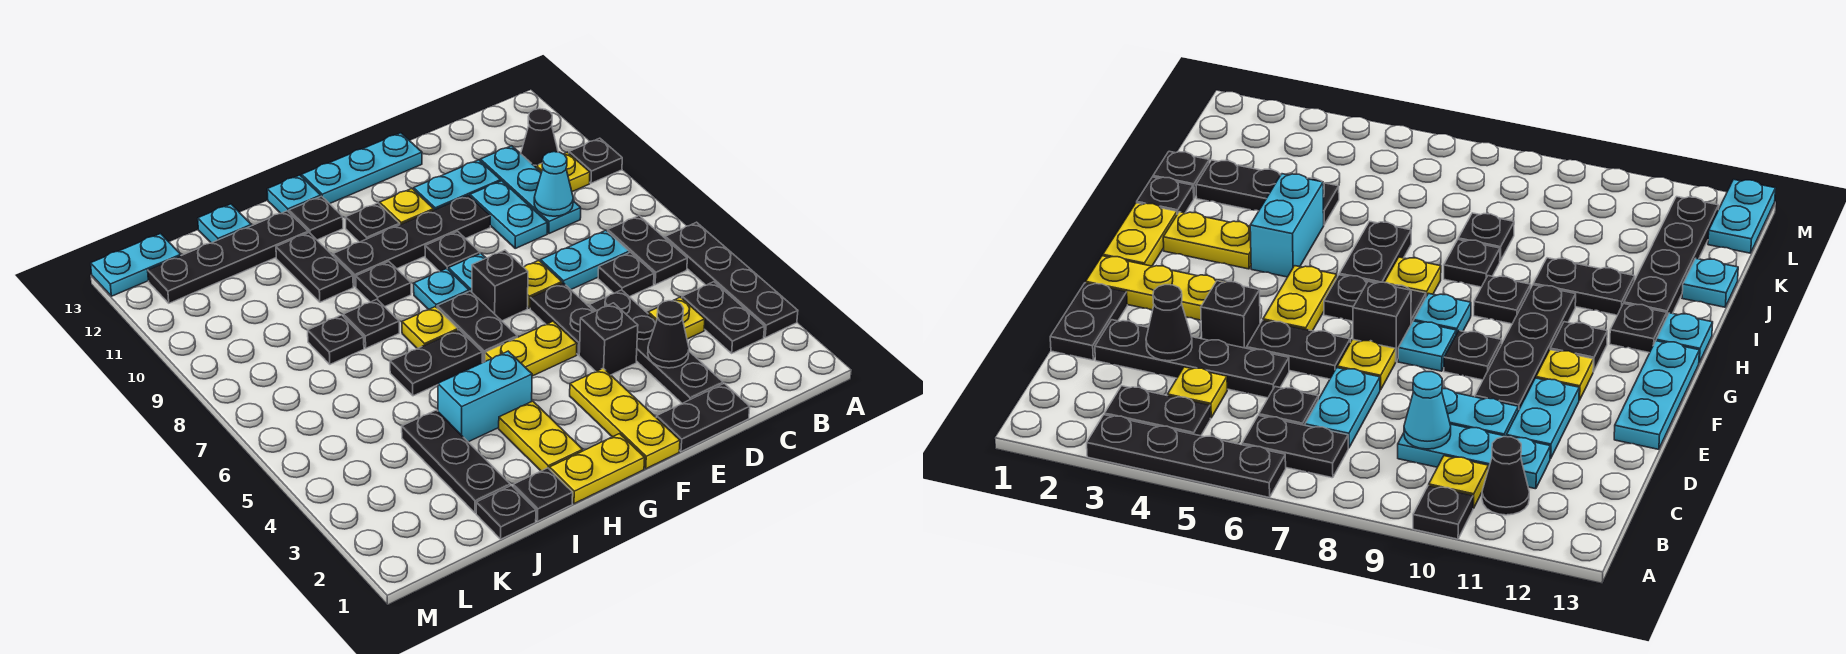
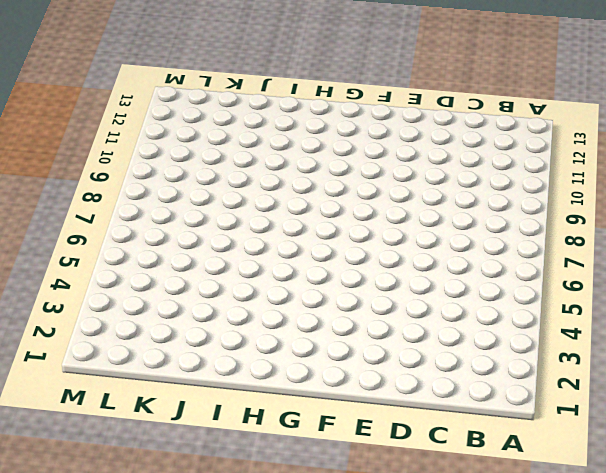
none -> black 1x4 plate [665,222,798,337]
none -> black 1x1 plate [569,138,622,183]
none -> black 1x2 plate [682,282,765,353]
none -> black 1x2 plate [608,216,687,285]

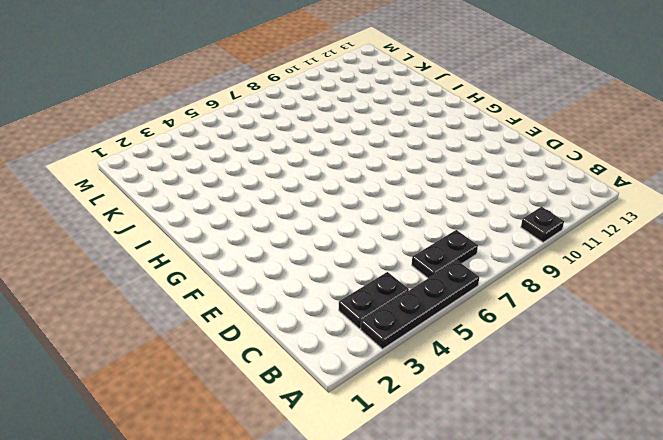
none -> yellow 1x1 plate [536,152,590,192]
none -> black 1x1 cone [521,109,558,167]
none -> yellow 1x1 plate [648,297,705,339]
none -> black 1x1 plate [598,252,654,297]

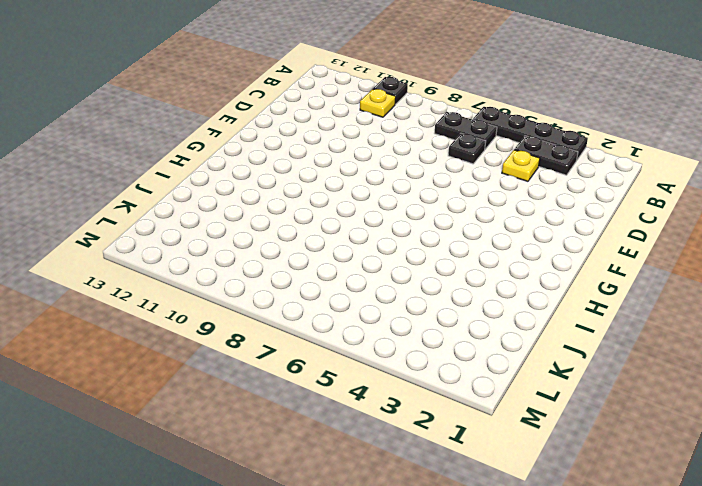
none -> black 1x1 cone [521,109,558,167]
none -> cyan 1x2 plate [540,230,629,290]
none -> cyan 1x3 plate [480,146,581,234]
none -> black 1x2 plate [656,383,750,452]

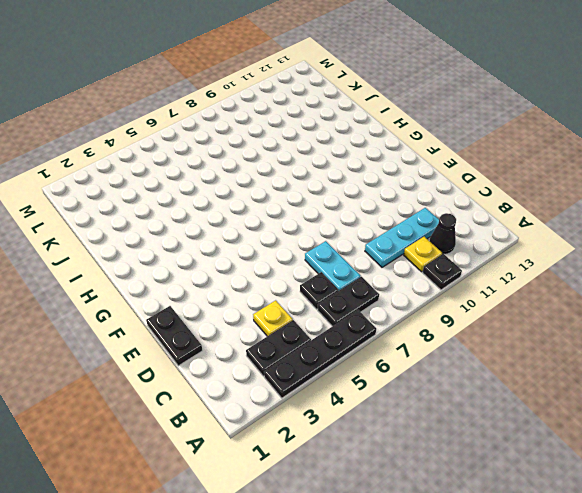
none -> black 1x4 plate [589,290,723,403]
none -> cyan 1x2 plate [470,181,548,248]
none -> cyan 1x2 plate [414,160,501,210]
none -> black 1x1 brick [579,303,638,375]

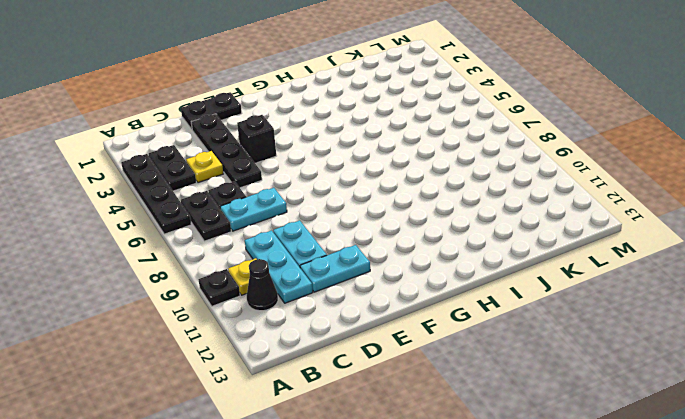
none -> black 1x2 plate [530,283,594,355]
none -> yellow 1x1 plate [524,260,562,308]
none -> black 1x4 plate [333,195,490,287]
none -> cyan 1x3 plate [302,133,422,204]

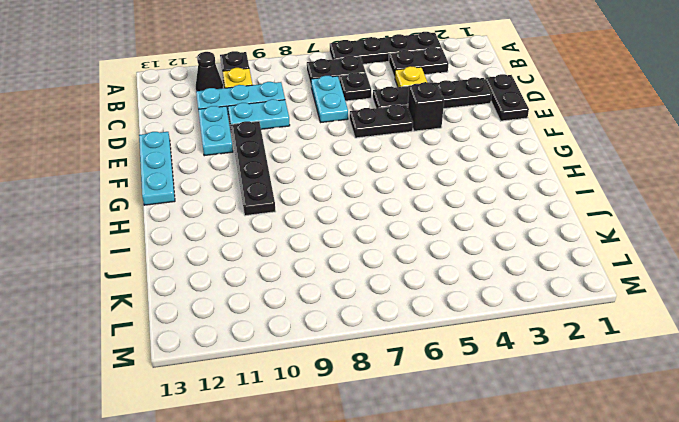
none -> yellow 1x1 plate [524,260,562,308]
none -> yellow 1x3 plate [570,368,680,469]
none -> yellow 1x2 plate [485,321,577,376]
none -> black 1x1 brick [472,250,528,321]

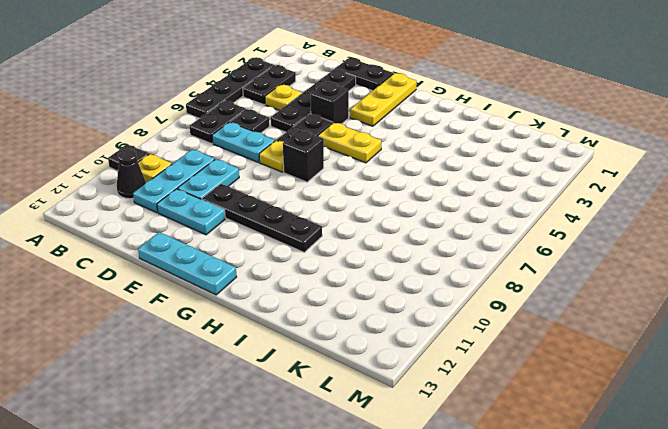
none -> cyan 1x1 plate [448,253,486,292]
none -> black 1x1 plate [425,231,480,271]
none -> yellow 1x1 plate [380,188,434,224]
none -> yellow 1x2 plate [550,434,645,504]

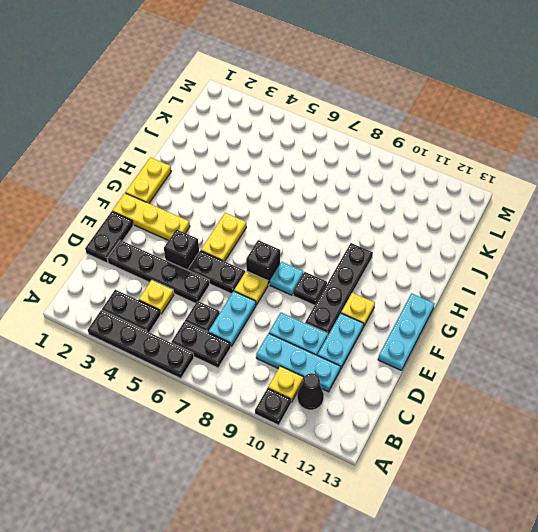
none -> black 1x2 plate [437,291,517,362]
none -> cyan 1x1 plate [414,269,469,310]
none -> black 1x1 plate [345,203,400,242]
none -> yellow 1x2 plate [499,401,583,471]

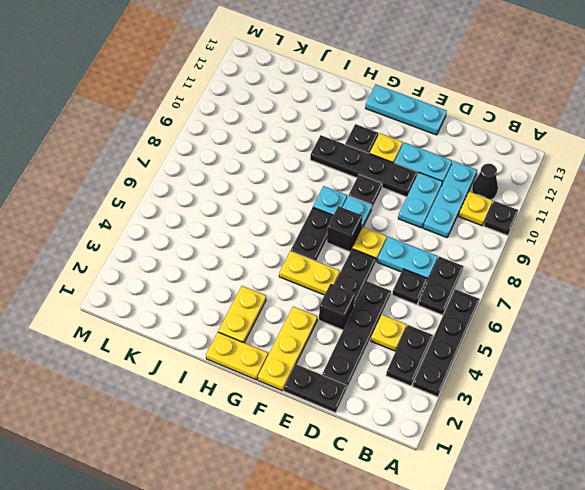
none -> cyan 1x2 brick [438,351,532,442]
none -> black 1x2 plate [390,330,482,396]
none -> yellow 1x1 plate [402,307,458,348]
none -> black 1x1 plate [356,262,411,307]

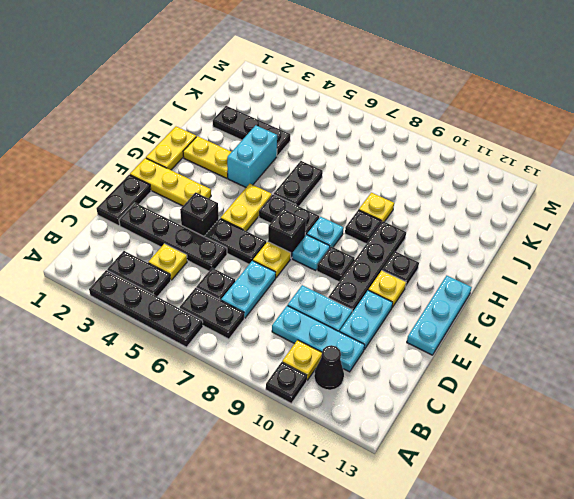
yellow 1x1 plate [359,193,394,223] -> yellow 1x1 plate moved to [402,307,458,348]
none -> black 1x1 plate [289,196,343,240]
none -> cyan 1x1 plate [267,175,321,213]
none -> black 1x1 plate [513,468,573,521]
none -> black 1x1 plate [343,299,399,348]

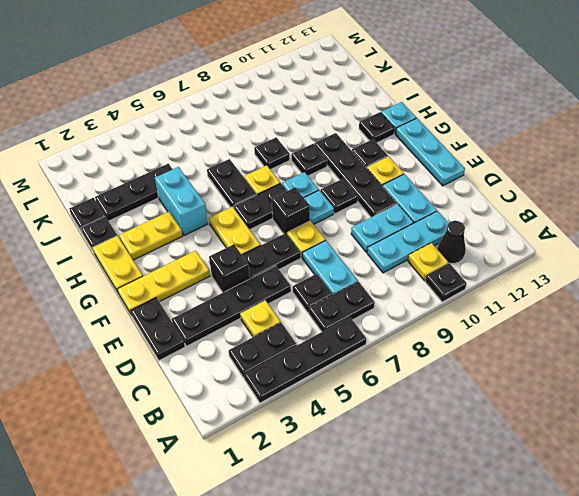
none -> black 1x2 plate [276,233,353,302]
none -> black 1x4 plate [148,211,308,303]
none -> black 1x1 plate [308,315,364,364]
none -> cyan 1x1 plate [198,204,251,243]

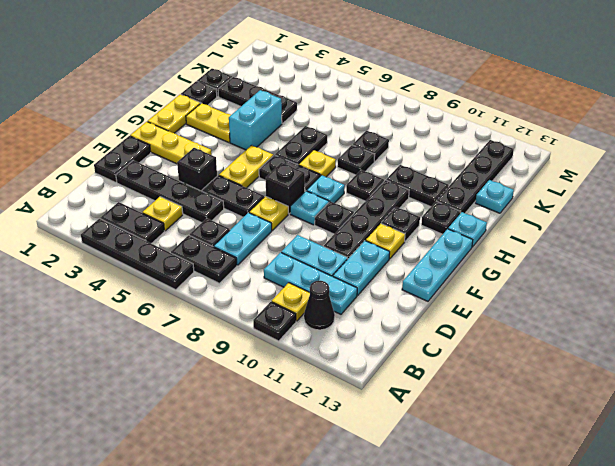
none -> cyan 1x2 plate [91,234,181,296]
none -> cyan 1x1 cone [534,152,573,216]
none -> black 1x1 cone [648,301,689,368]

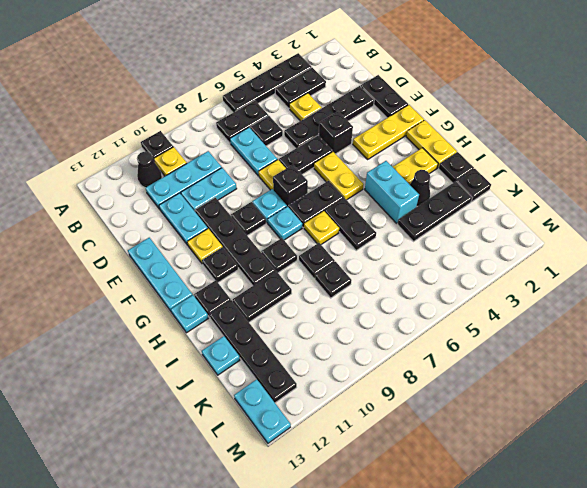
black 1x1 cone [410,170,430,206] -> black 1x1 cone moved to [648,301,689,368]
none -> cyan 1x1 cone [534,152,573,216]

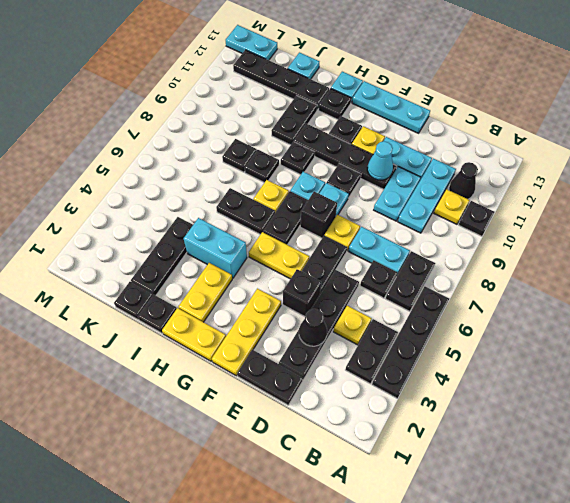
cyan 1x1 cone [367,141,393,180] -> cyan 1x1 cone moved to [534,152,573,216]

